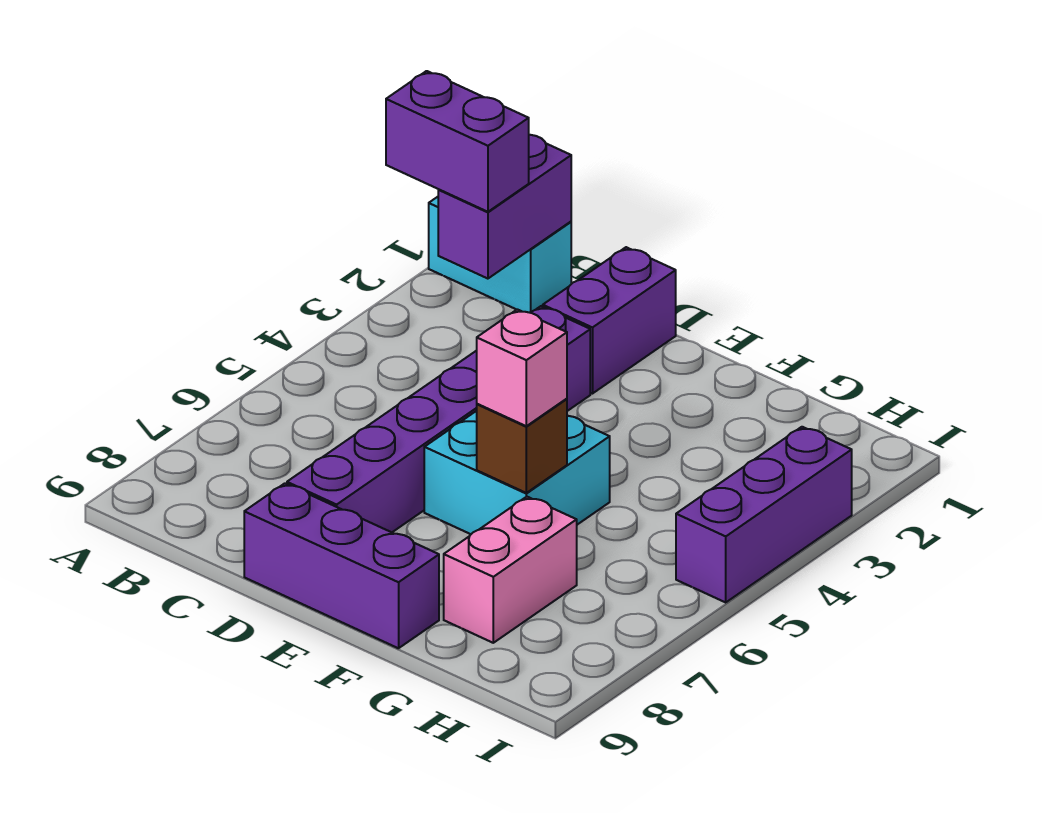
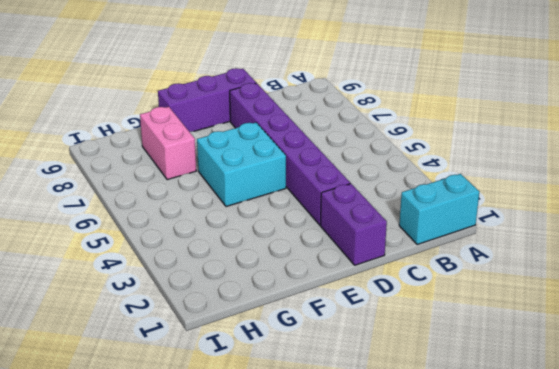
none -> purple 1x3 brick [676,427,852,602]
none -> purple 1x2 brick [438,135,571,279]

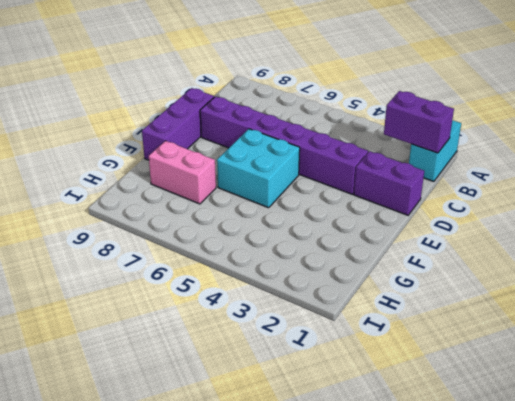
none -> purple 1x3 brick [676,427,852,602]
none -> brown 1x1 brick [477,399,567,493]

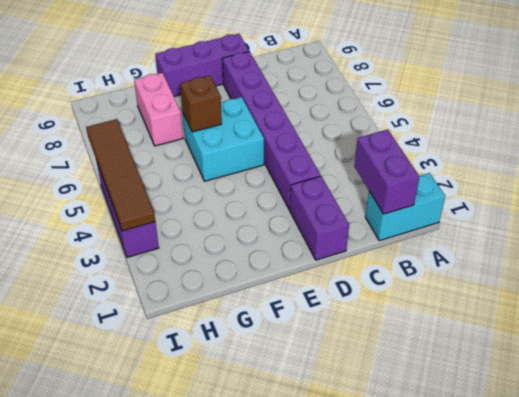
brown 1x4 tile [86,119,155,231] -> none
none -> purple 1x2 brick [386,71,529,212]
none -> pink 1x1 brick [477,309,567,426]

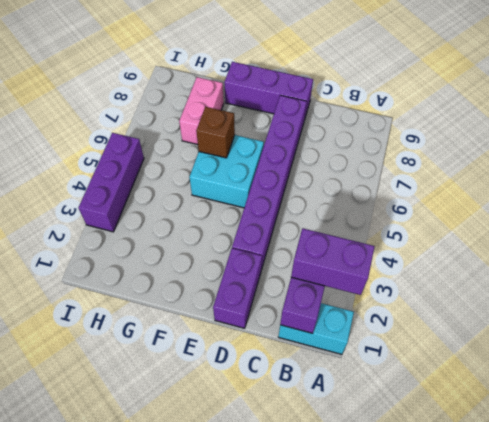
none -> pink 1x1 brick [477,309,567,426]

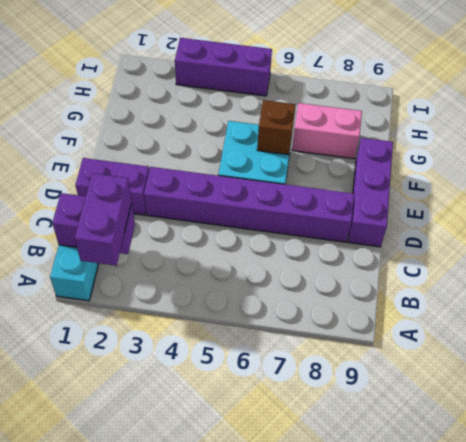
none -> pink 1x1 brick [477,309,567,426]

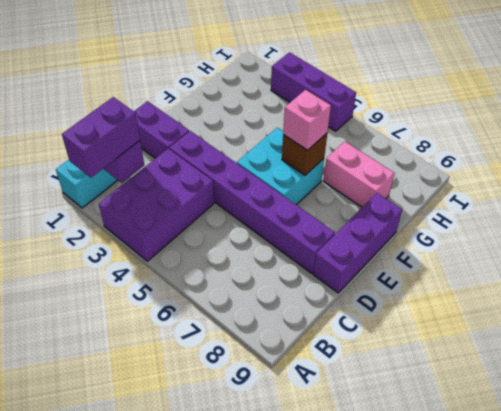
purple 2x3 brick [99,148,214,261] -> none

